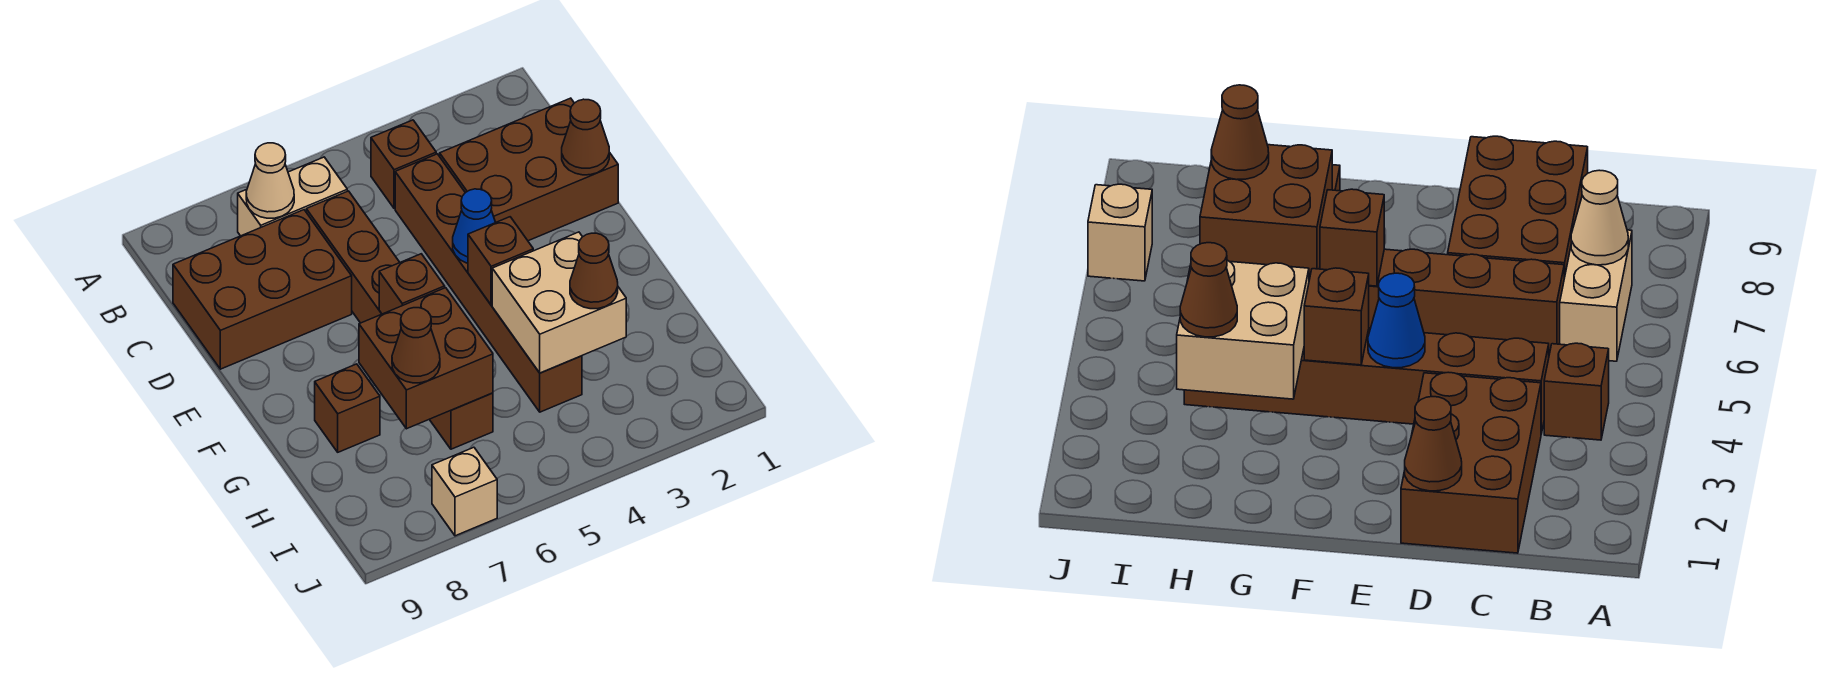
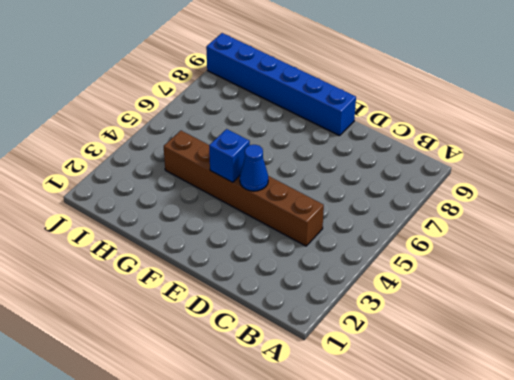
blue 1x6 brick [206,33,356,136] -> none
blue 1x1 brick [209,129,250,182] -> brown 1x1 brick [468,217,533,305]
none -> brown 1x1 brick [371,120,436,208]
none -> tan 1x2 brick [238,157,347,236]
none -> brown 2x3 brick [440,98,618,241]

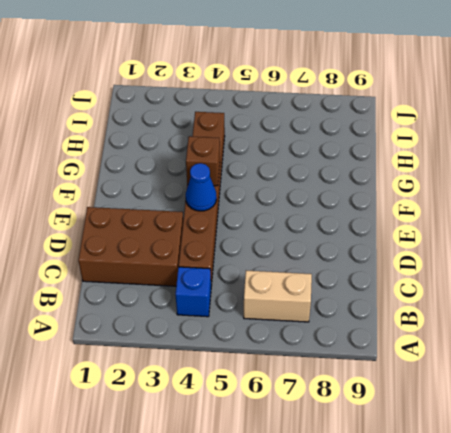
blue 1x1 brick [176,267,211,317] -> brown 1x1 brick [371,120,436,208]
none -> brown 1x6 brick [306,191,493,449]
none -> brown 2x3 brick [173,210,352,369]
none -> brown 1x1 brick [315,364,380,452]

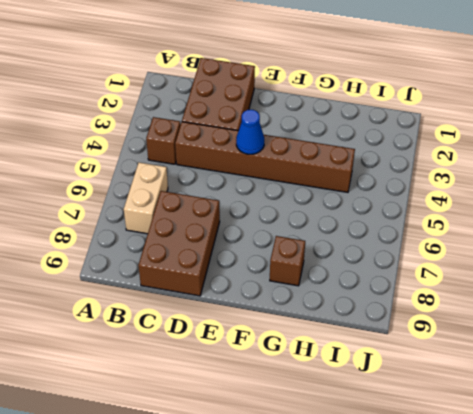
none -> brown 1x6 brick [306,191,493,449]
none -> tan 1x1 brick [432,447,497,536]
none -> tan 1x1 cone [246,143,294,218]

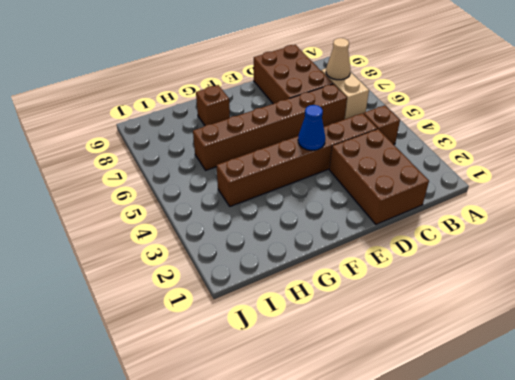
none -> tan 1x1 brick [432,447,497,536]
none -> brown 1x1 cone [562,99,609,175]
none -> brown 1x1 brick [468,217,533,305]

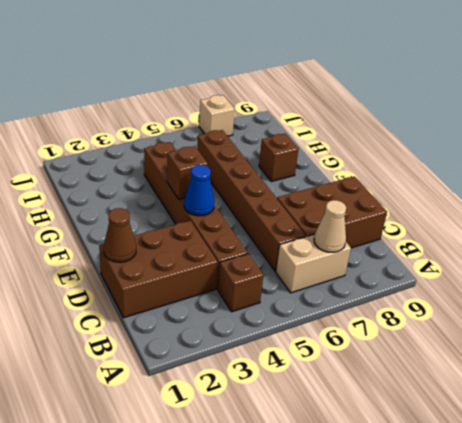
none -> brown 1x1 brick [379,254,445,314]
none -> tan 2x2 brick [492,232,626,373]
none -> brown 2x2 brick [359,288,493,429]

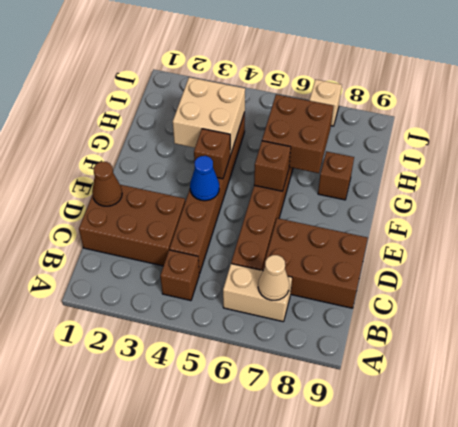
none -> brown 1x1 cone [570,233,618,309]
none -> brown 1x1 cone [392,308,440,383]

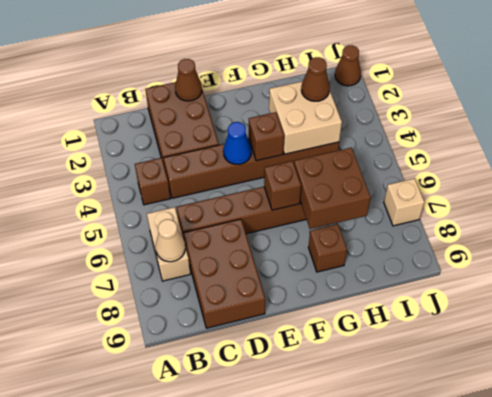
brown 1x1 cone [335,45,361,86] -> brown 1x1 cone moved to [392,308,440,383]

